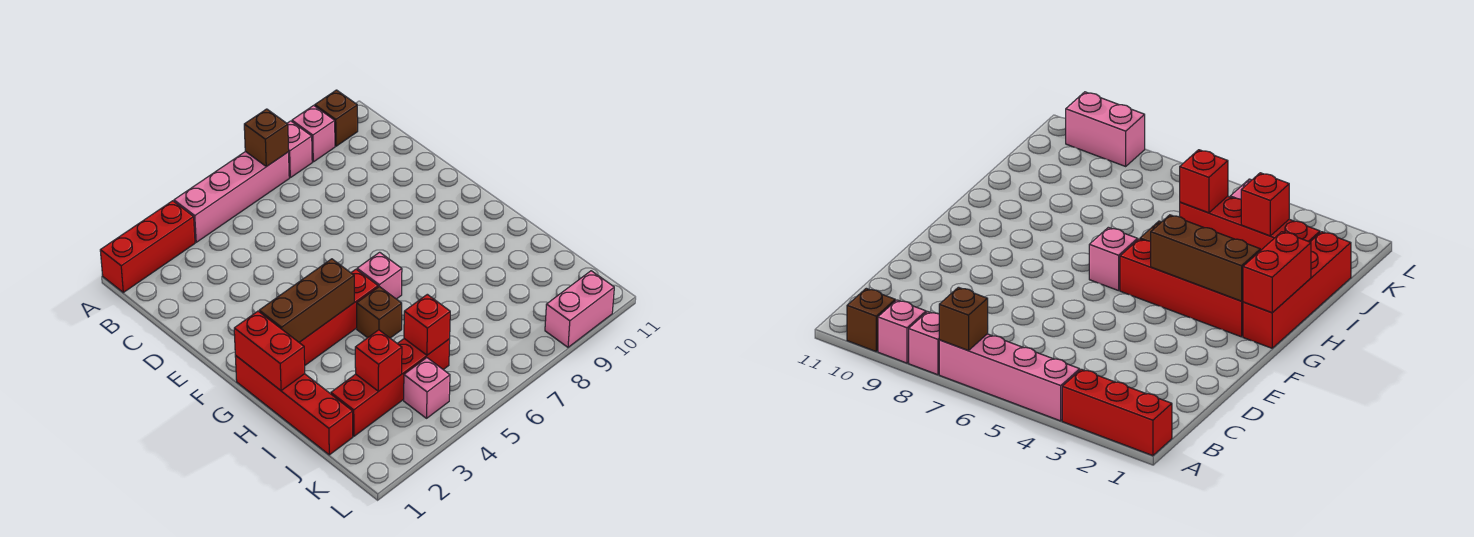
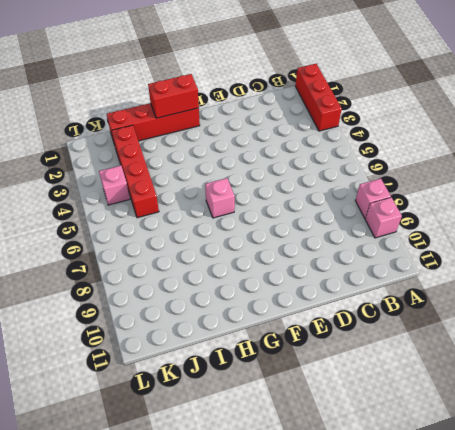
none -> pink 1x4 brick [174,151,289,242]
none -> brown 1x1 brick [315,90,358,146]
none -> red 1x4 brick [299,269,378,365]

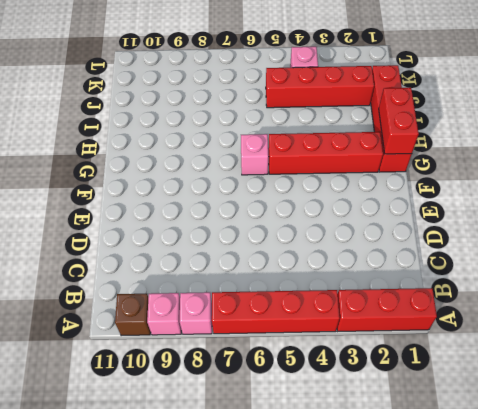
red 1x4 brick [212,290,340,334] -> pink 1x4 brick [174,151,289,242]
none -> brown 1x1 brick [357,287,402,338]
none -> pink 1x2 brick [545,271,614,347]
none -> brown 1x1 brick [244,109,289,167]

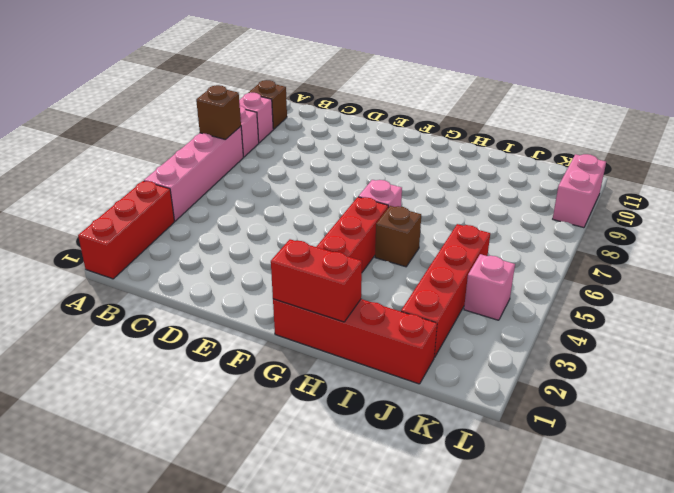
none -> brown 1x3 brick [259,259,354,342]
none -> red 1x1 brick [355,330,402,391]
none -> red 1x1 brick [404,294,450,355]

